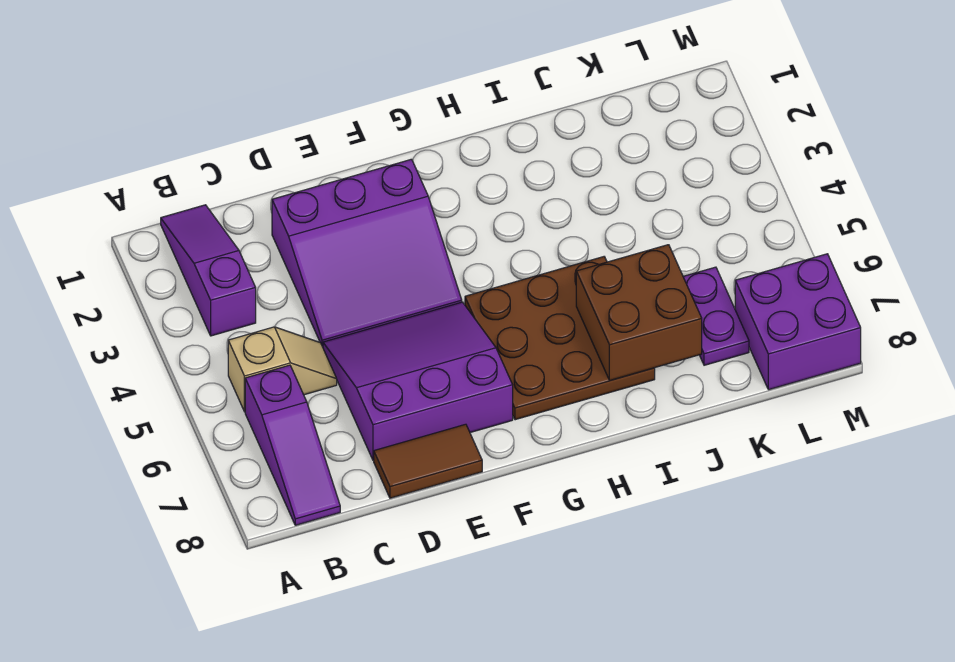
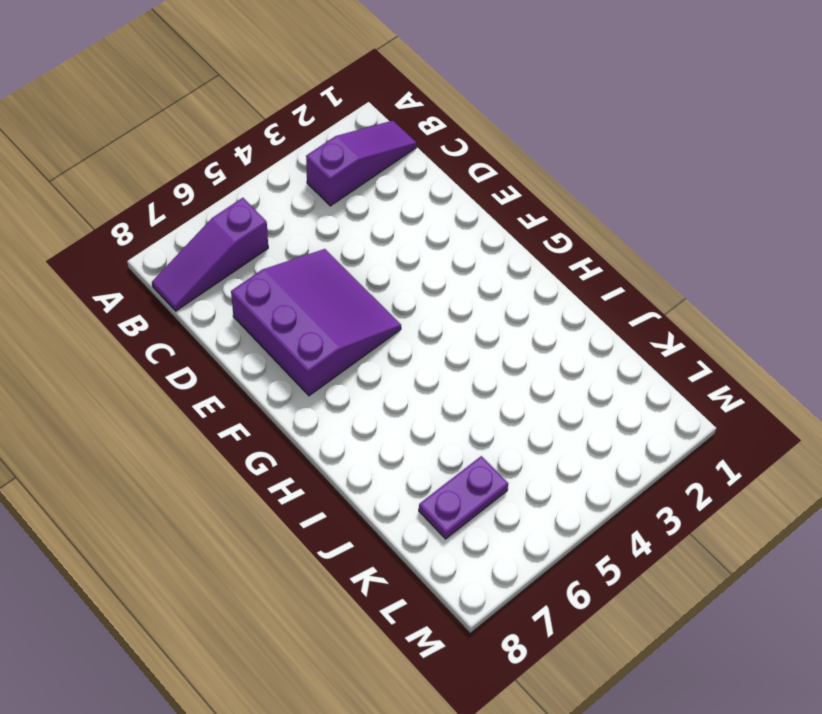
none -> tan 1x2 slope [228,327,337,412]
none -> purple 3x3 slope [272,159,462,347]

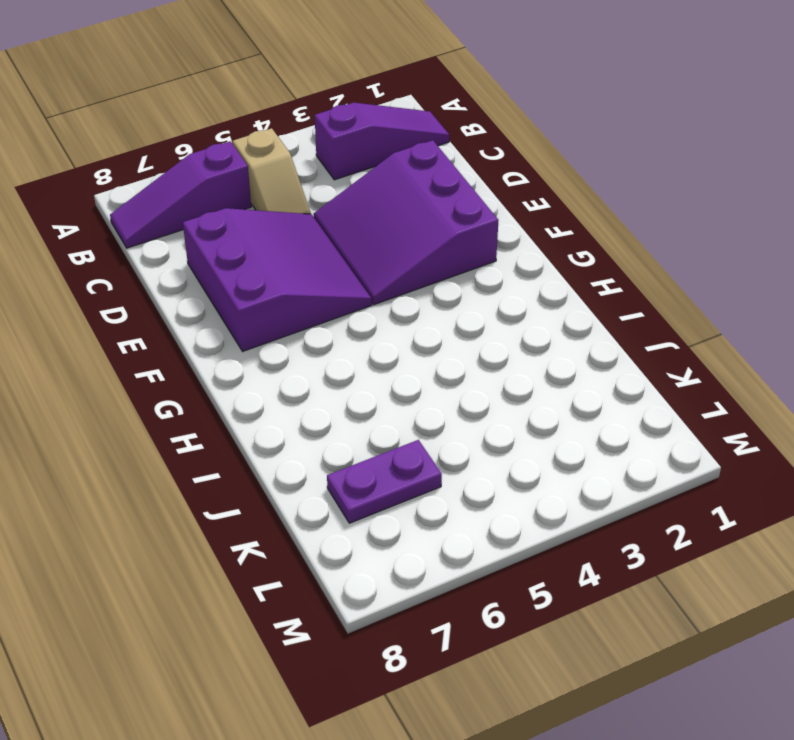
none -> brown 1x2 tile [374,424,482,498]
none -> brown 3x3 plate [465,257,655,420]

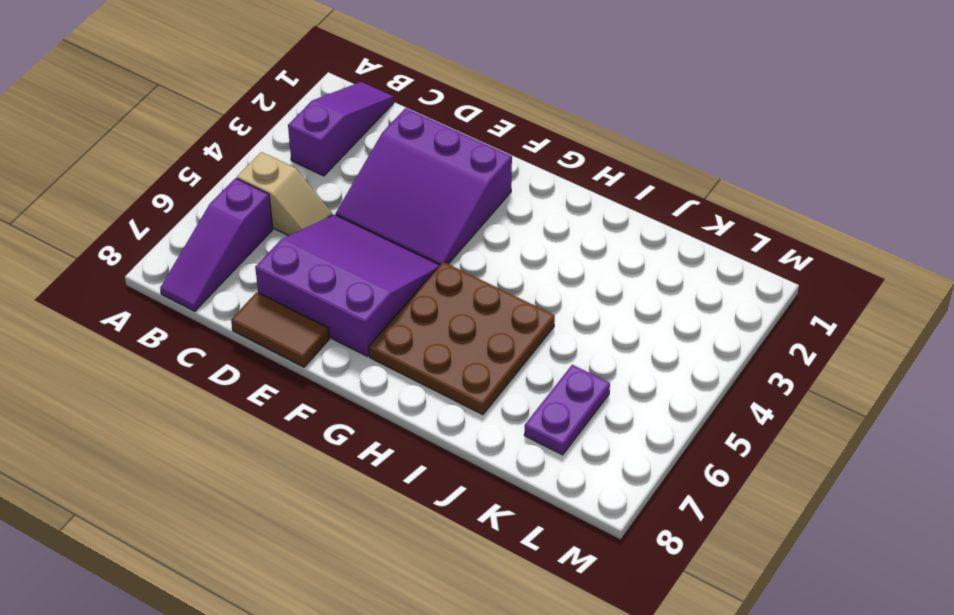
none -> purple 2x2 brick [735,254,861,390]
none -> brown 2x2 brick [576,245,702,380]

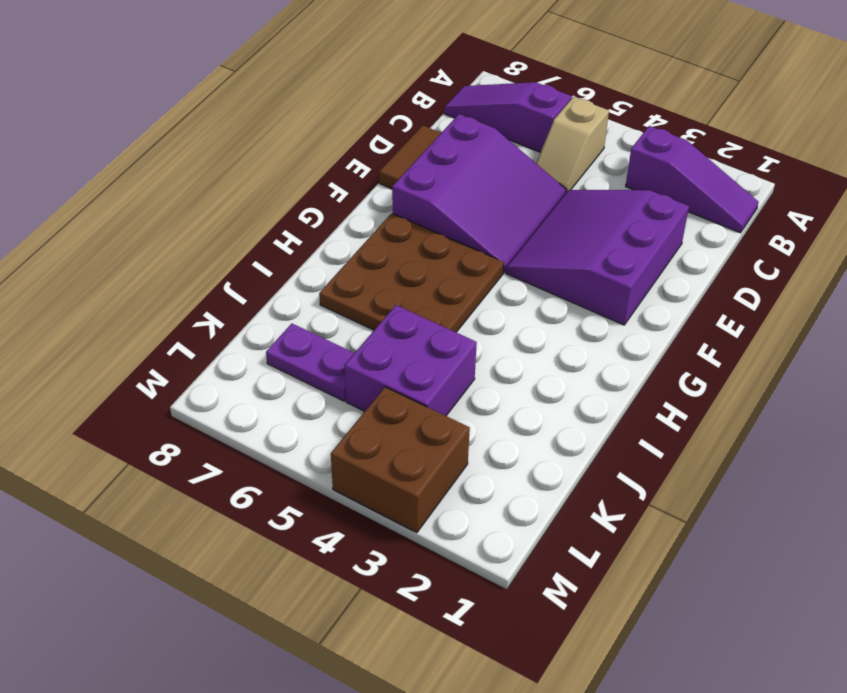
purple 2x2 brick [344,305,477,416] -> purple 2x2 brick moved to [735,254,861,390]
brown 2x2 brick [331,387,470,533] -> brown 2x2 brick moved to [576,245,702,380]

